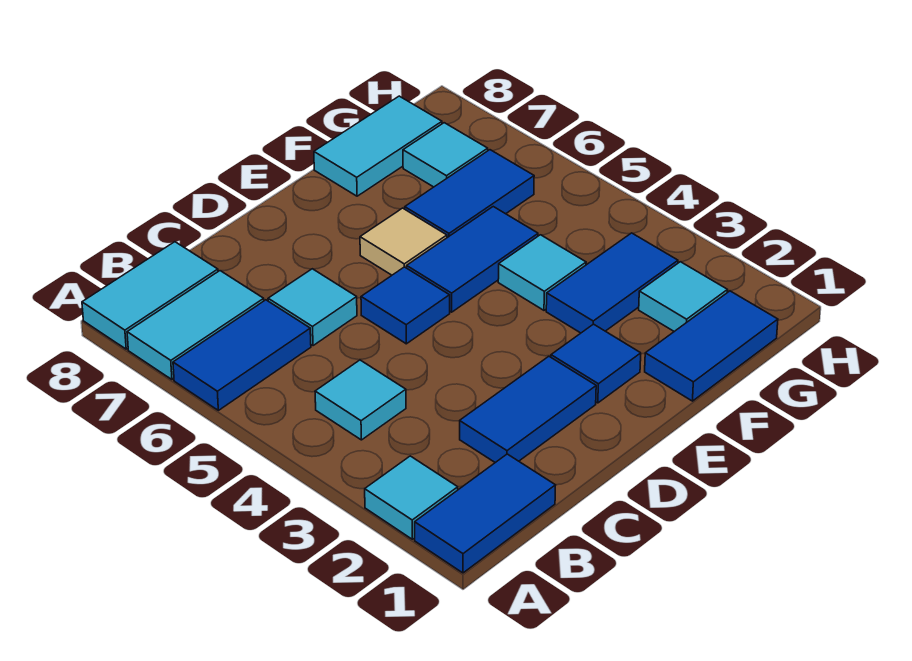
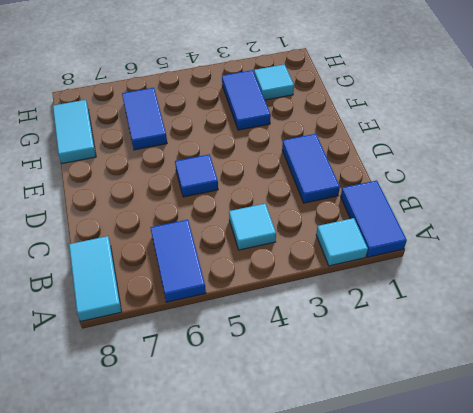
none -> cyan 1x2 tile [127,271,264,379]
none -> cyan 1x1 tile [268,269,357,346]
none -> blue 1x1 tile [551,324,641,403]

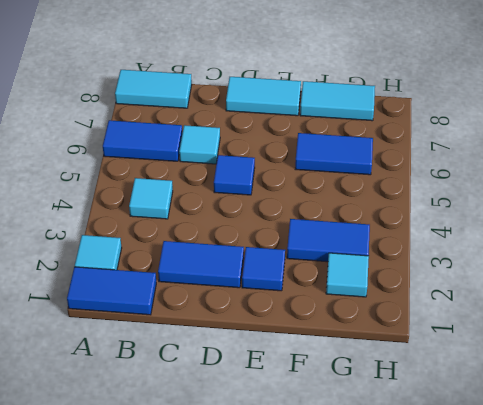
cyan 1x2 tile [226,77,301,116] -> cyan 1x2 tile moved to [127,271,264,379]
none -> blue 1x2 tile [407,207,538,312]
none -> tan 1x1 tile [360,208,447,275]
none -> blue 1x2 tile [645,291,778,401]

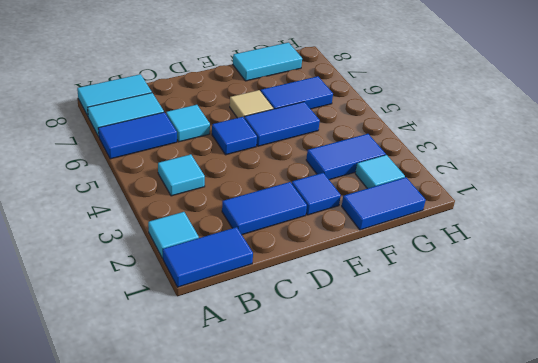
none -> cyan 1x1 tile [498,235,586,310]
none -> cyan 1x1 tile [403,123,488,187]

